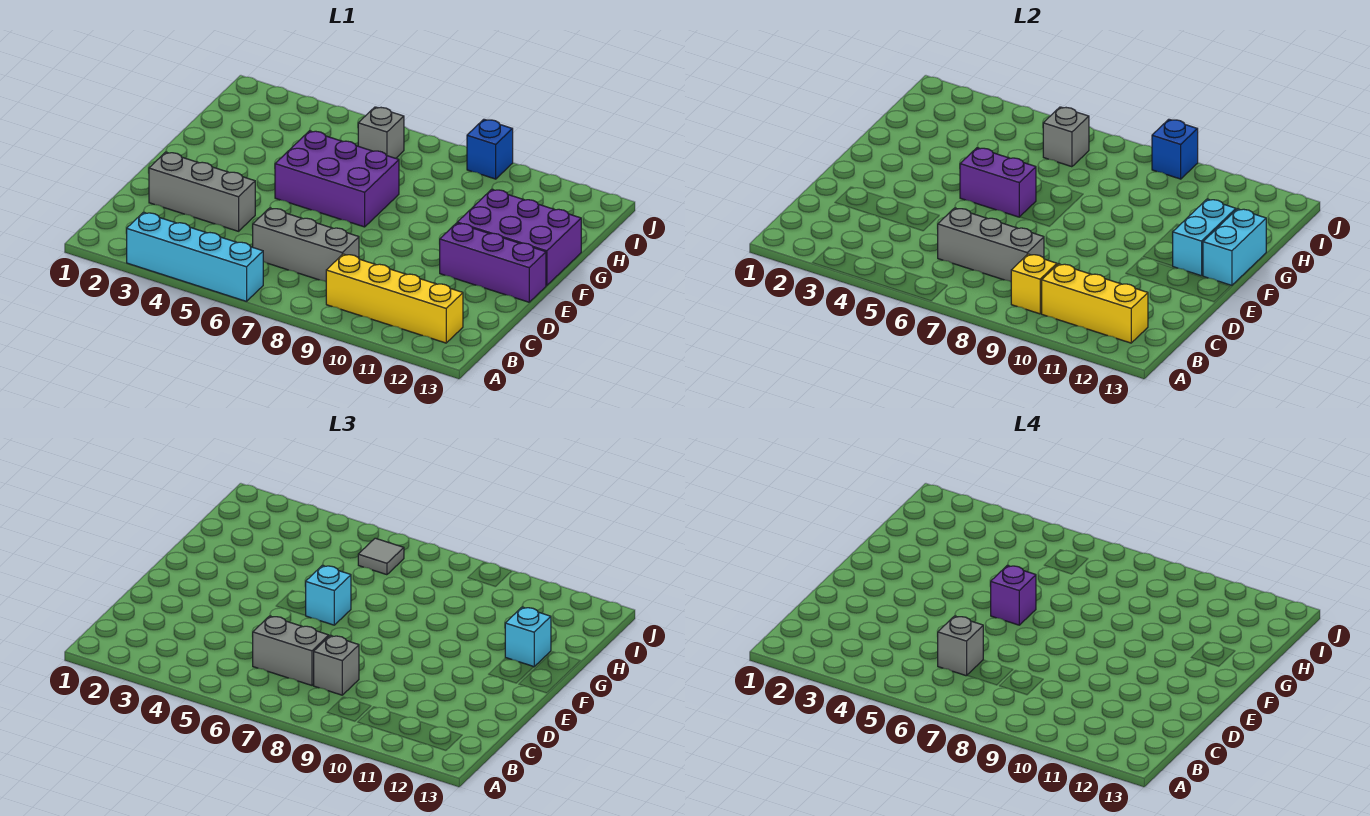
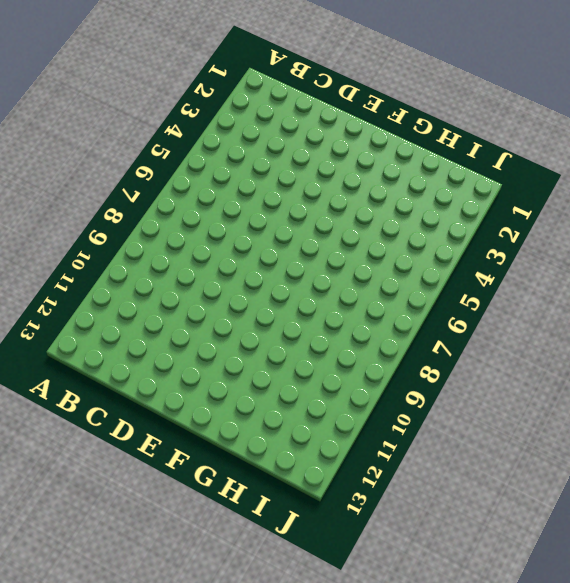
none -> cyan 1x4 brick [127,212,263,301]
none -> yellow 1x4 brick [326,254,463,343]
none -> grey 1x3 brick [253,208,359,282]

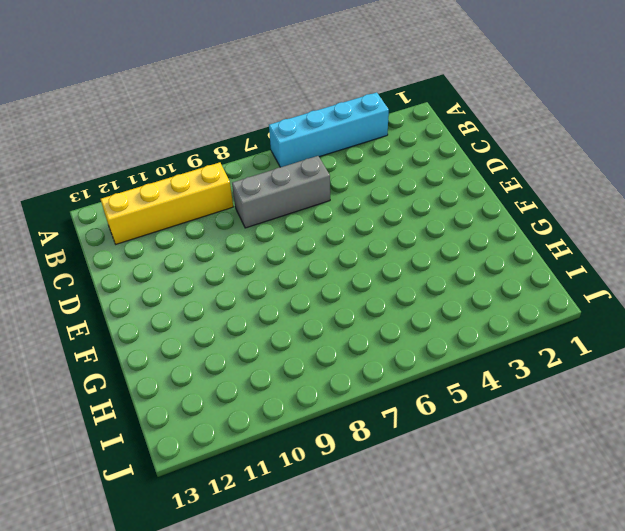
none -> grey 1x3 brick [149,152,255,231]
none -> purple 1x3 brick [440,223,546,302]
none -> purple 2x3 brick [275,131,399,227]

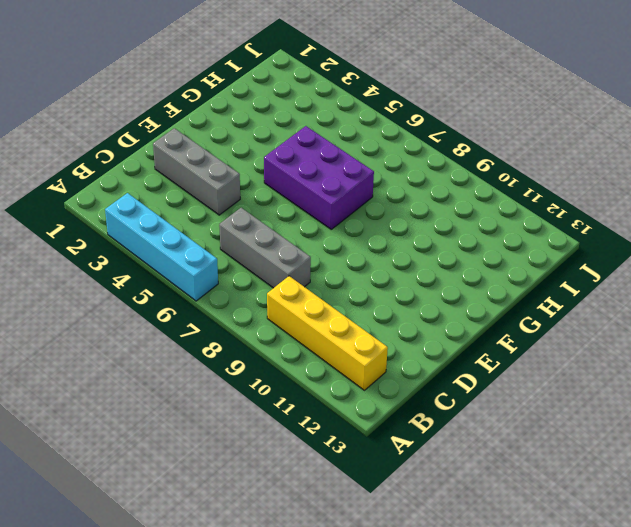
none -> purple 1x3 brick [440,223,546,302]
none -> purple 2x3 brick [457,189,581,285]
none -> grey 1x1 brick [358,107,404,158]

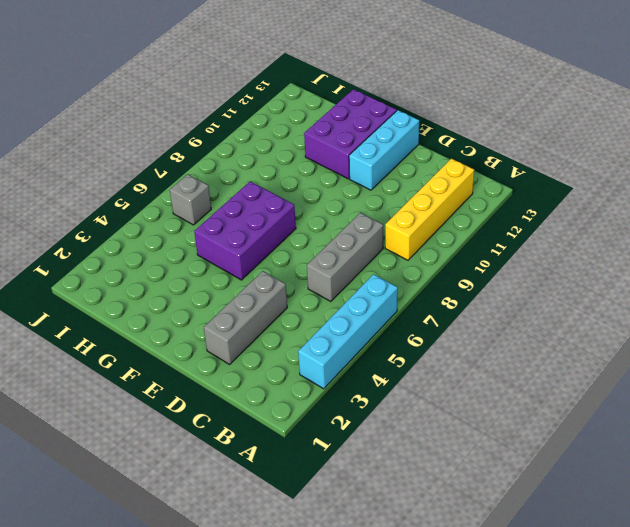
cyan 1x3 brick [349,110,419,190] -> purple 1x3 brick [440,223,546,302]
none -> blue 1x1 brick [467,119,513,179]
none -> yellow 1x1 brick [1011,254,1057,314]
none -> yellow 1x3 brick [1042,264,1148,343]

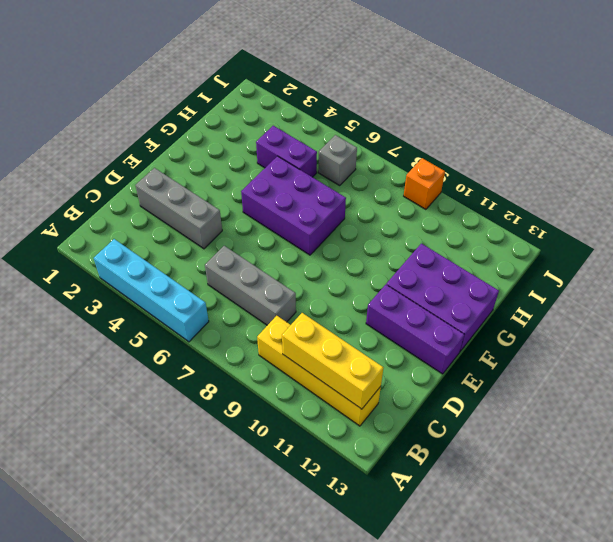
purple 1x2 brick [256,126,317,177] -> purple 1x2 brick moved to [960,148,1036,217]
orange 1x1 brick [404,158,445,209] -> blue 1x1 brick [467,119,513,179]
none -> yellow 1x1 brick [1011,254,1057,314]
none -> grey 1x3 brick [938,208,1044,282]
none -> cyan 1x2 brick [1173,199,1236,276]

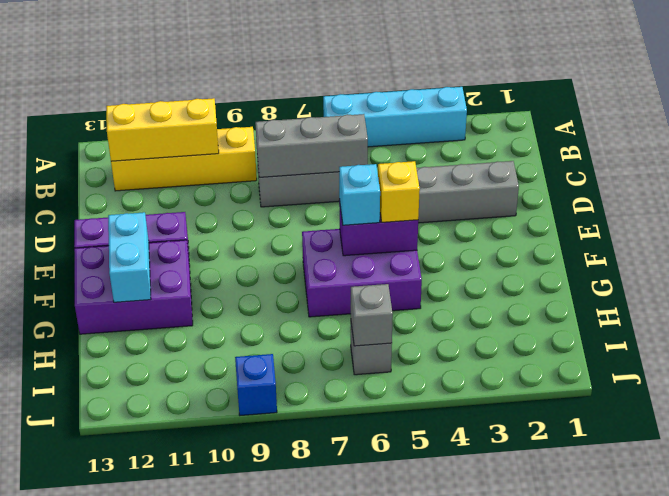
yellow 1x1 brick [378,161,420,222] -> yellow 1x1 brick moved to [1011,254,1057,314]
none -> cyan 1x2 brick [1203,209,1266,285]
none -> blue 1x1 brick [1152,119,1198,179]
none -> grey 1x2 brick [253,616,329,685]

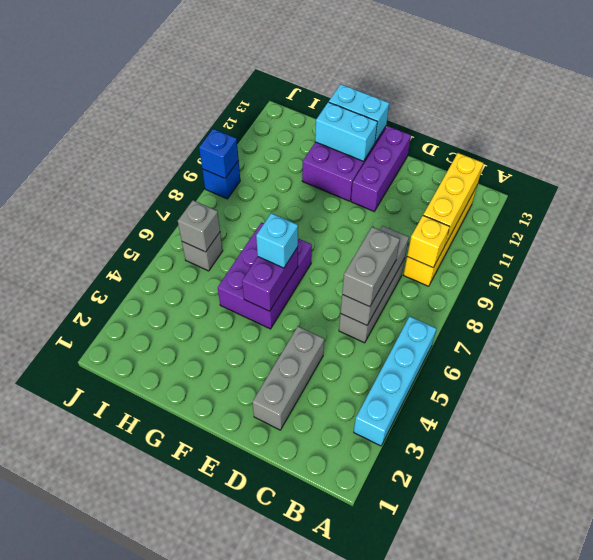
none -> grey 1x1 brick [313,635,359,695]
none -> cyan 1x1 brick [505,607,551,667]
none -> grey 1x1 tile [358,538,404,575]

